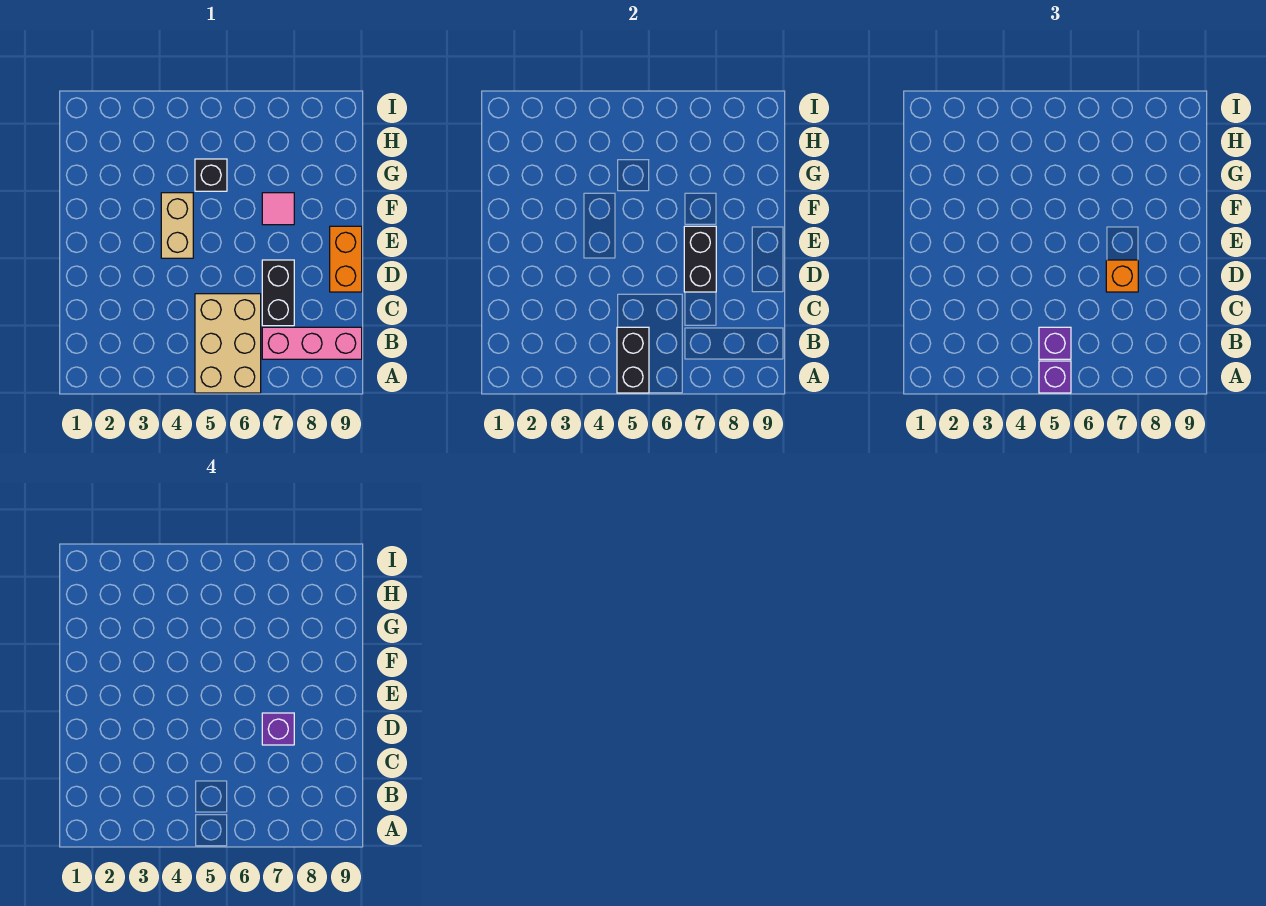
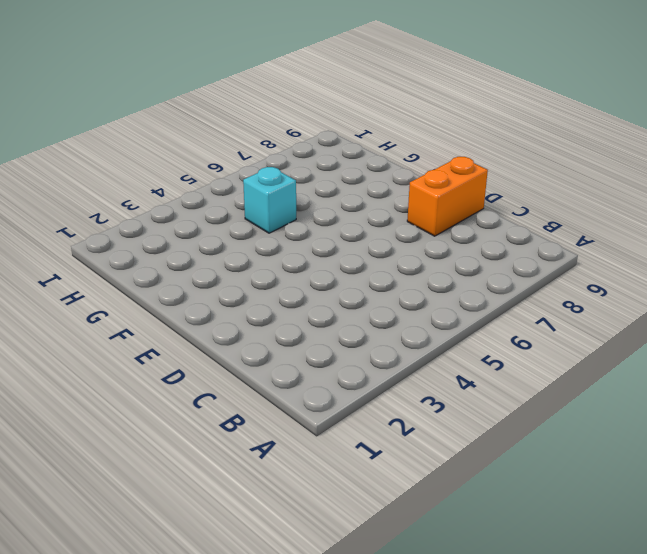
orange 1x2 brick [407,157,488,236] -> orange 1x2 brick turned to [330,226,362,292]
cyan 1x1 brick [243,167,296,233] -> black 1x1 brick [195,159,227,191]
none -> tan 2x3 brick [195,294,261,393]
none -> pink 1x3 brick [262,327,362,359]
none -> black 1x2 brick [262,260,294,326]

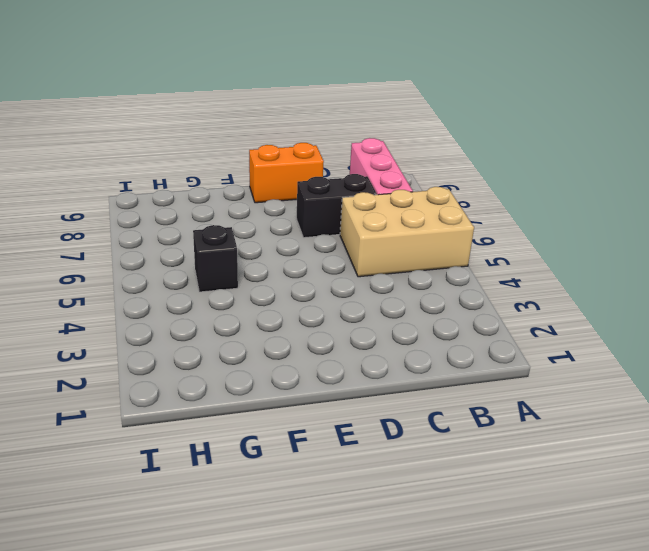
none -> tan 1x2 brick [161,193,193,258]
none -> pink 1x1 tile [262,193,294,225]
none -> black 1x2 brick [617,327,649,393]

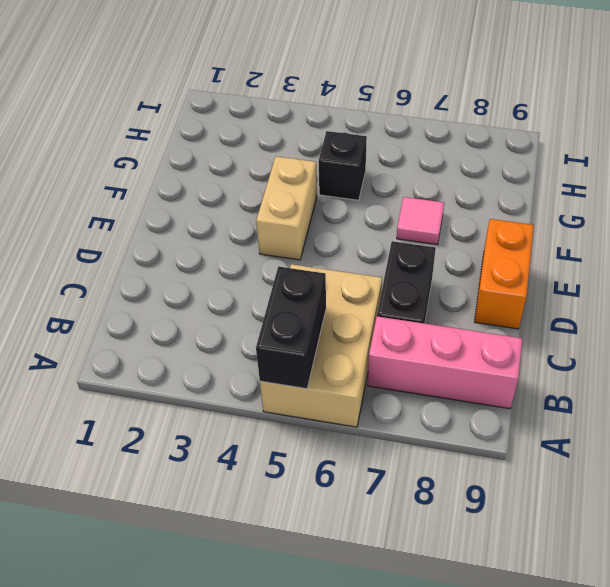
none -> black 1x2 brick [684,226,716,292]
none -> purple 1x1 brick [1039,361,1071,393]
none -> purple 1x1 brick [1039,327,1071,359]

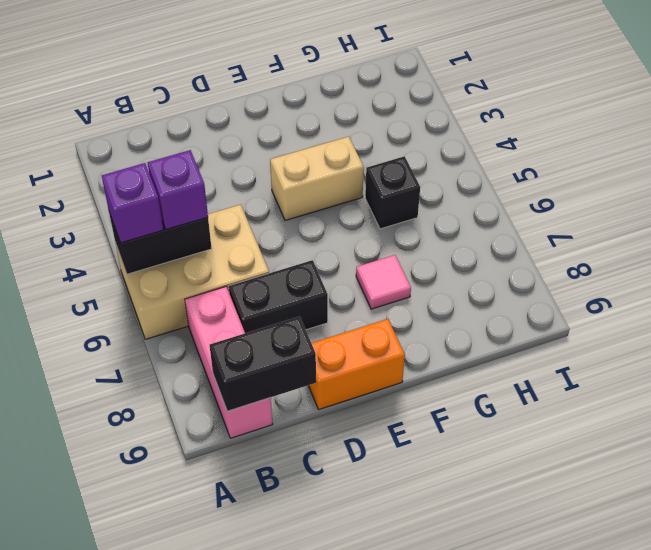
black 1x2 brick [210,316,316,411] -> black 1x2 brick moved to [684,226,716,292]
none -> orange 1x1 brick [1106,260,1138,292]
none -> purple 1x1 brick [262,713,294,745]

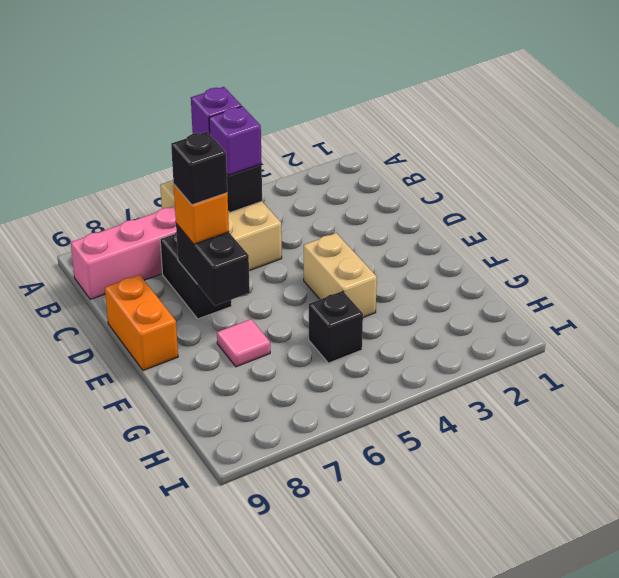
black 1x1 brick [171,132,227,205] -> purple 1x1 brick [262,713,294,745]

